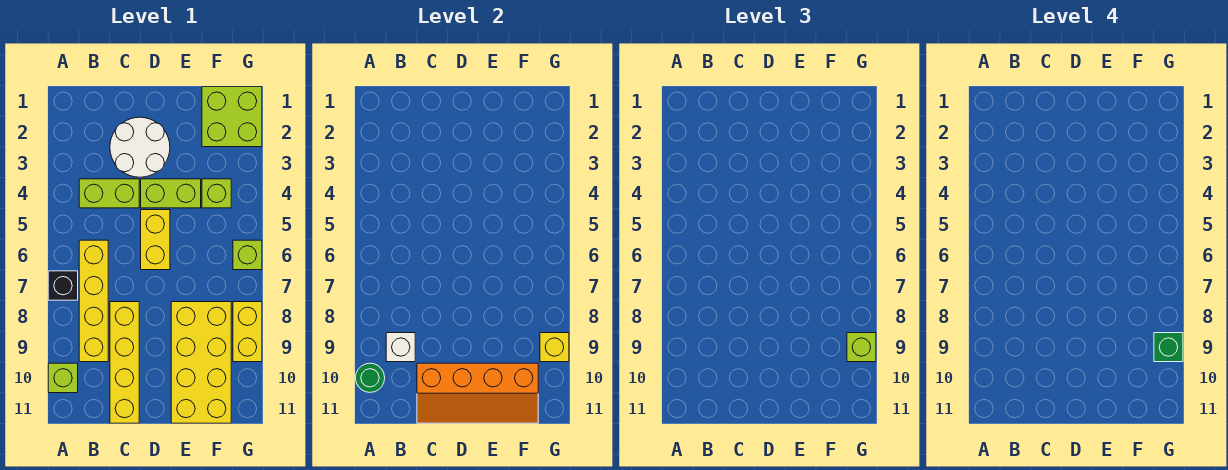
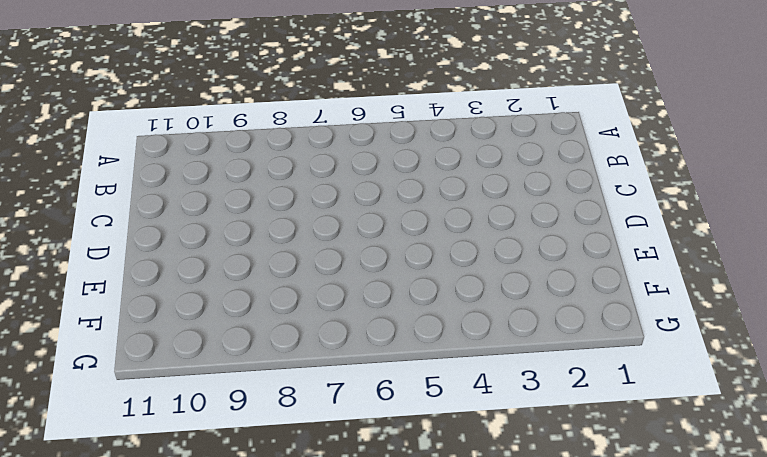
none -> black 1x1 brick [48,271,78,300]
none -> lime 1x1 brick [48,363,78,393]
none -> lime 1x2 brick [79,179,139,208]

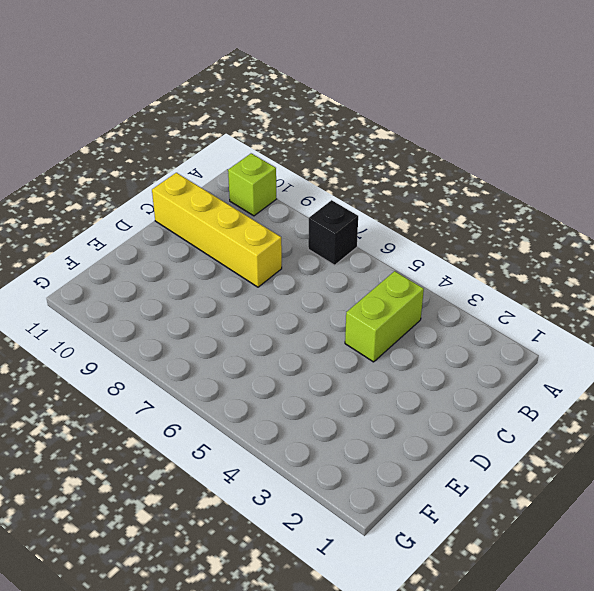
none -> yellow 1x4 brick [79,240,108,362]
none -> white 2x2 round brick [110,117,170,177]
none -> lime 1x2 brick [141,179,201,208]

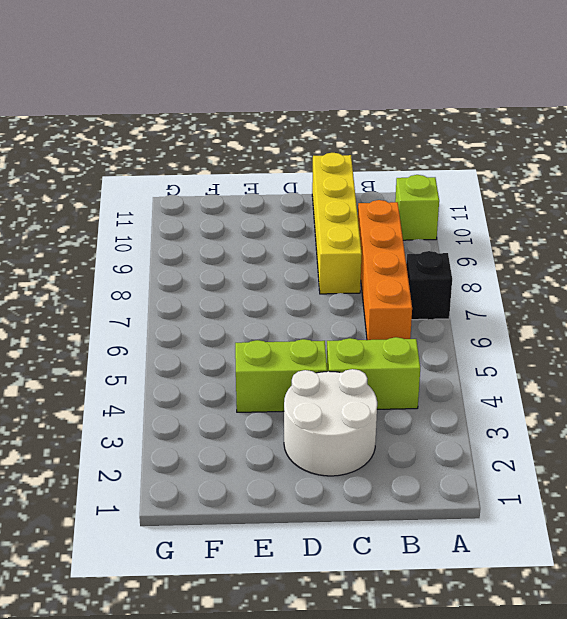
orange 1x4 brick [358,200,412,340] -> yellow 1x4 brick [79,240,108,362]
none -> yellow 1x2 brick [141,210,170,270]
none -> yellow 2x4 brick [171,302,231,423]
none -> lime 2x2 brick [202,87,262,147]

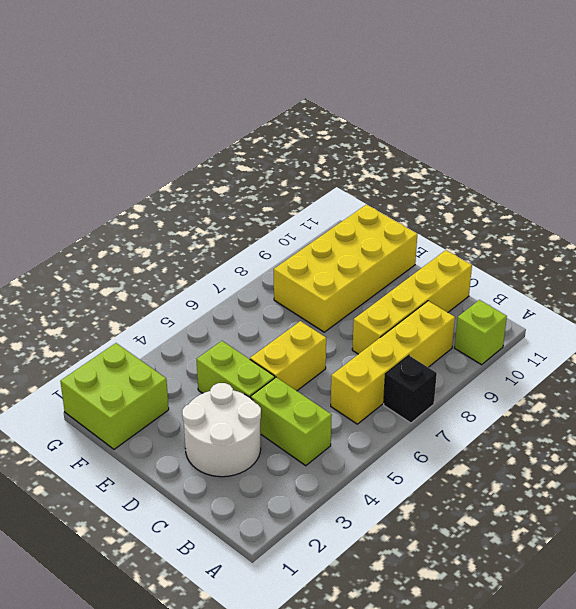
none -> lime 1x1 brick [202,179,231,208]
none -> lime 1x1 brick [233,240,262,270]
none -> yellow 1x2 brick [233,302,262,362]

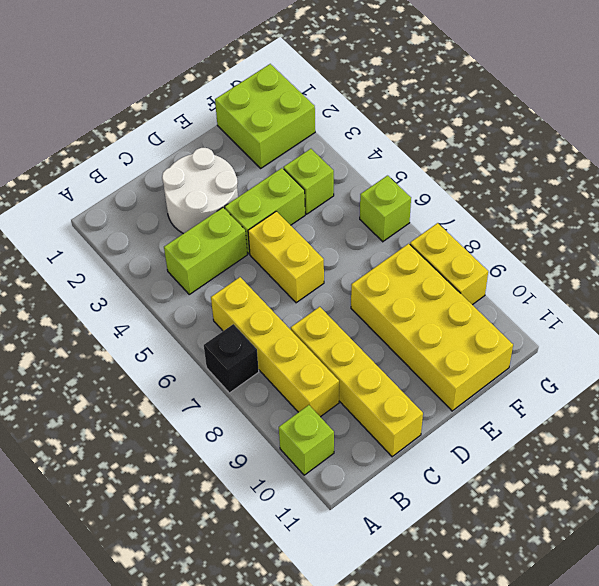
none -> green 1x1 round brick [356,363,385,392]
none -> white 1x1 brick [386,333,415,362]
none -> orange 2x4 slope [417,363,538,423]

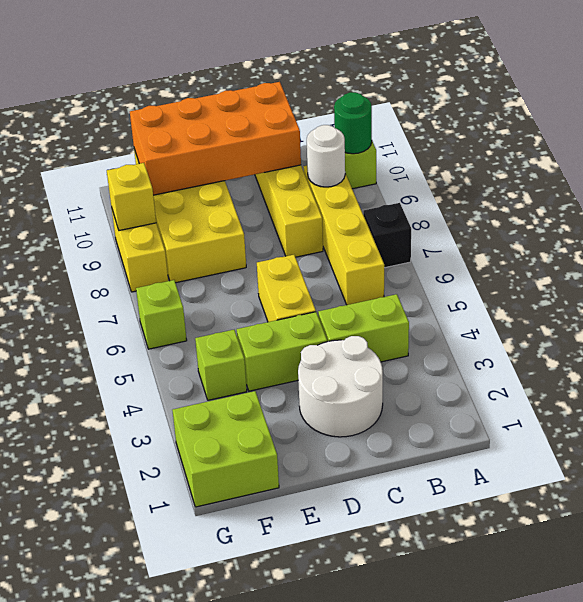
white 1x1 round brick [307,125,345,187] -> white 1x1 brick [386,333,415,362]
orange 2x4 brick [130,82,301,195] -> orange 2x4 slope [417,363,538,423]
none -> lime 1x1 brick [847,333,876,362]
none -> green 1x1 brick [1154,333,1183,362]

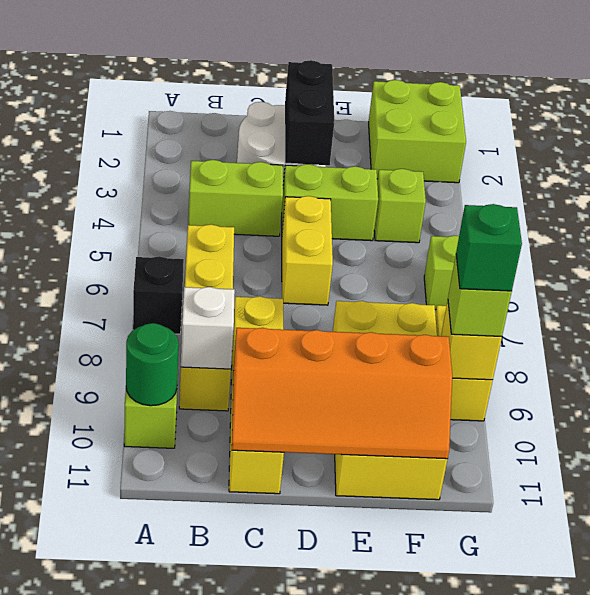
black 1x2 brick [285,60,334,165] -> none

